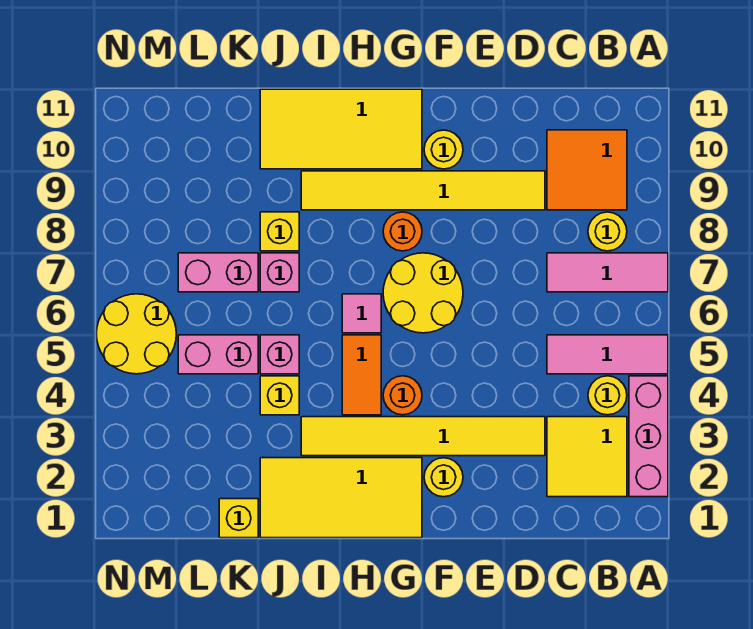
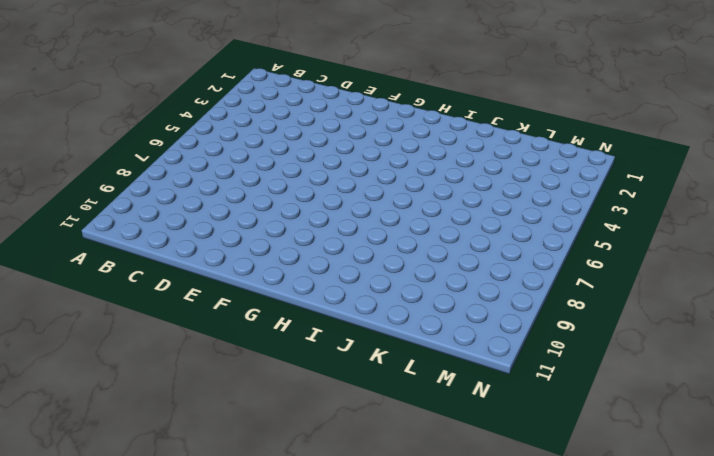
none -> pink 1x3 brick [629,376,668,497]
none -> pink 1x3 tile [547,335,668,374]
none -> pink 1x3 tile [547,253,668,292]

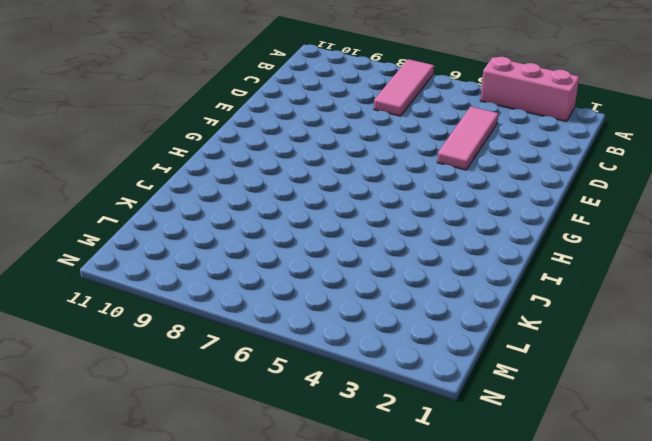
pink 1x3 tile [437,107,498,170] -> pink 1x3 tile moved to [547,335,668,374]
none -> yellow 2x2 tile [547,417,627,497]
none -> yellow 1x1 round brick [588,376,627,415]
none -> yellow 1x1 round brick [588,212,627,251]

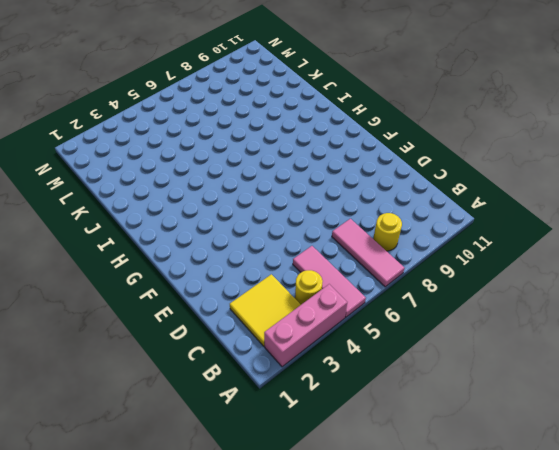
none -> orange 2x2 tile [547,130,627,210]
none -> yellow 1x6 tile [301,417,545,456]
none -> yellow 1x6 tile [301,171,545,210]

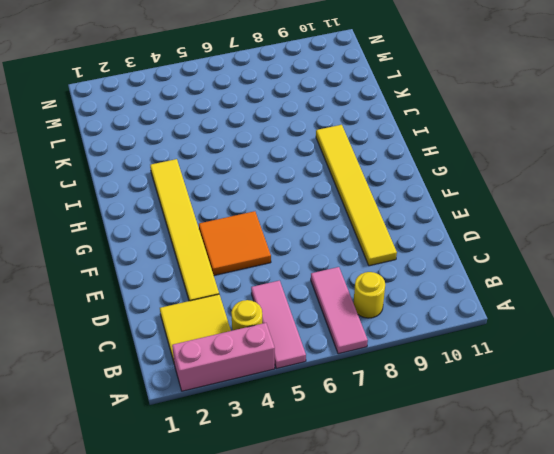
orange 2x2 tile [199,211,271,275] -> orange 2x2 tile moved to [547,130,627,210]
none -> yellow 1x1 round brick [424,458,463,497]
none -> yellow 2x2 round brick [383,253,463,333]
none -> yellow 1x1 round brick [424,130,463,169]

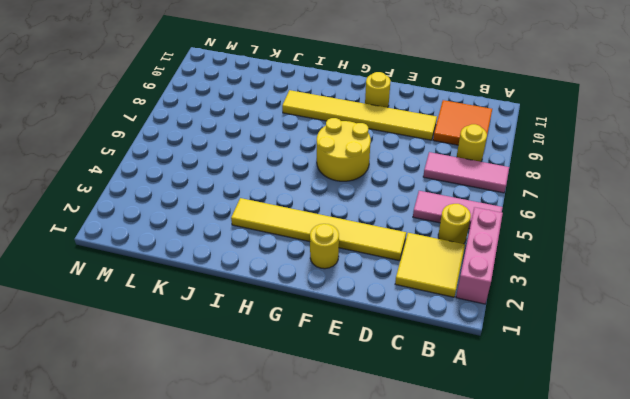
none -> yellow 2x4 tile [260,458,422,538]
none -> orange 1x1 round brick [383,376,422,415]
none -> orange 1x1 round brick [383,212,422,251]

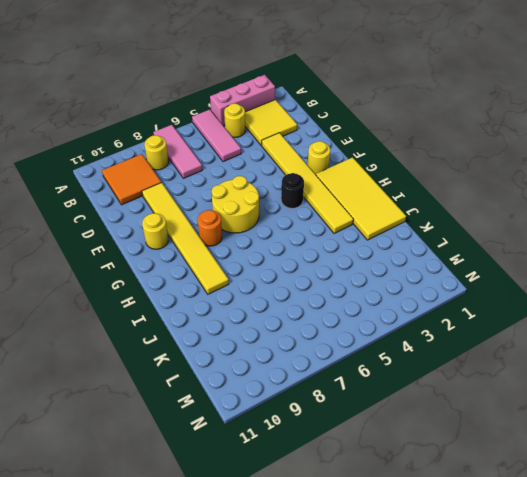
black 1x1 round brick [281,173,304,208] -> orange 1x1 round brick [383,376,422,415]
none -> yellow 2x4 tile [260,89,422,169]
none -> orange 1x2 tile [342,335,381,415]
none -> pink 1x1 tile [342,294,381,333]

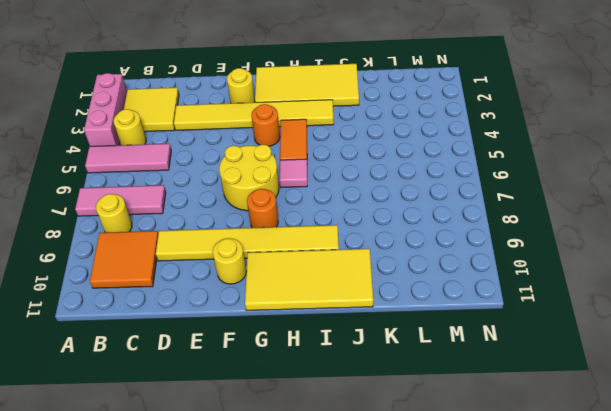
none -> yellow 1x1 brick [260,376,299,415]
none -> pink 1x1 brick [260,335,299,374]
none -> pink 1x1 brick [260,253,299,292]

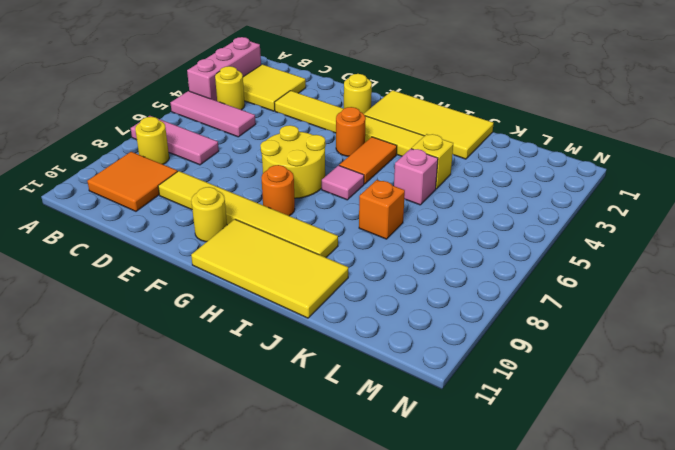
orange 1x1 brick [359,180,405,239] -> pink 1x1 brick [260,253,299,292]
none -> yellow 1x1 brick [260,212,299,251]
none -> yellow 1x1 brick [219,499,258,538]
none -> pink 1x2 brick [178,335,258,374]

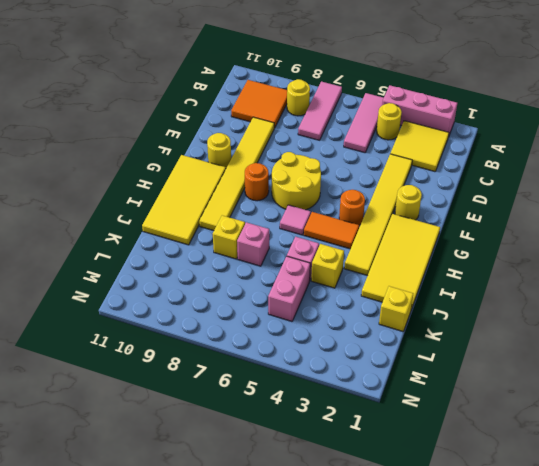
none -> pink 1x2 brick [178,253,258,292]
none -> yellow 2x2 round brick [97,294,176,374]

